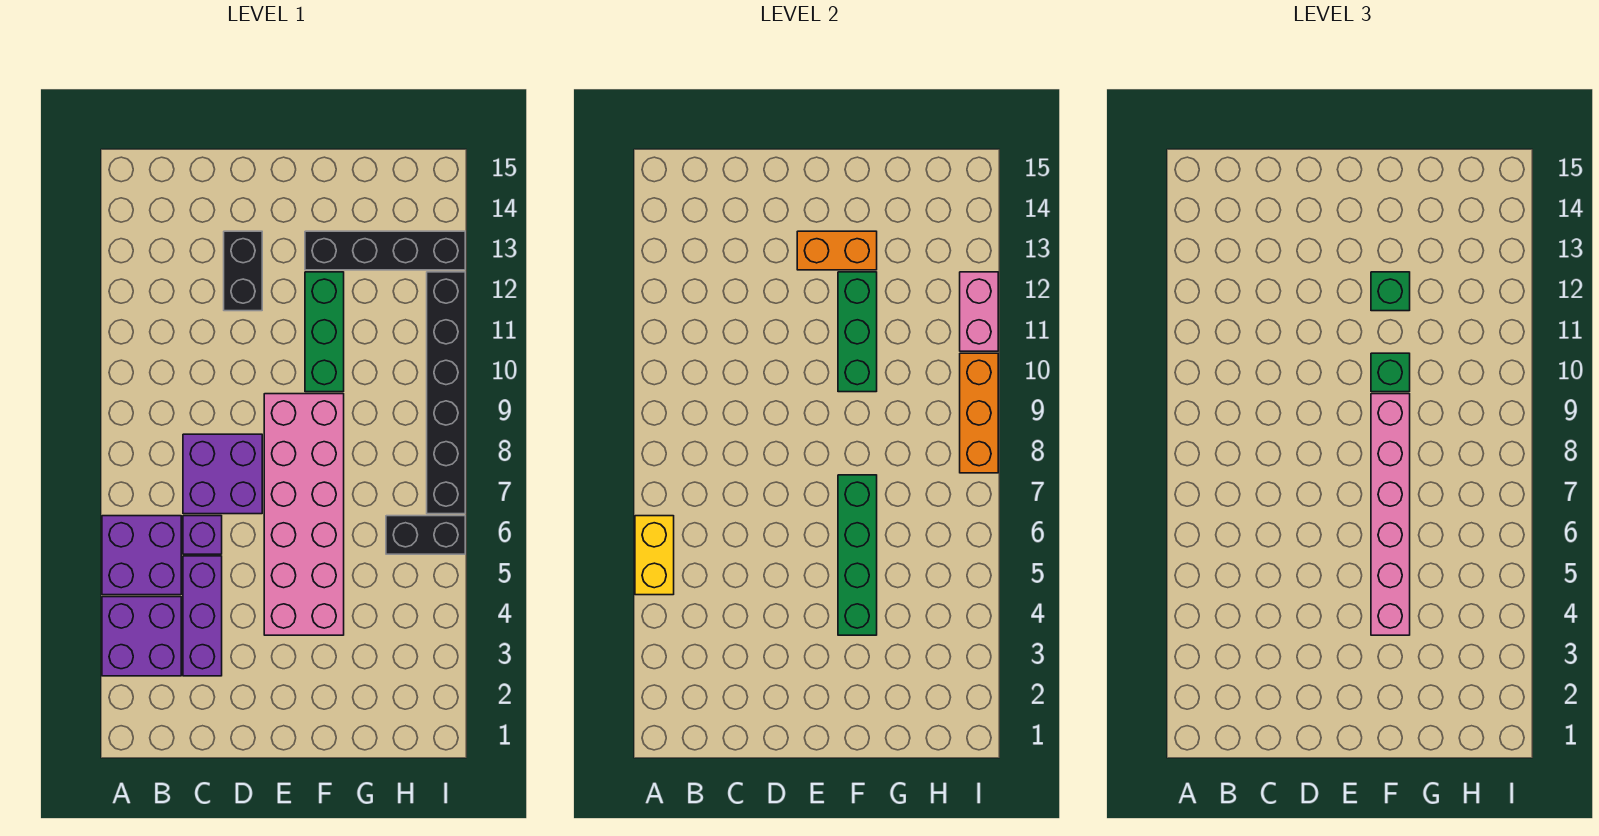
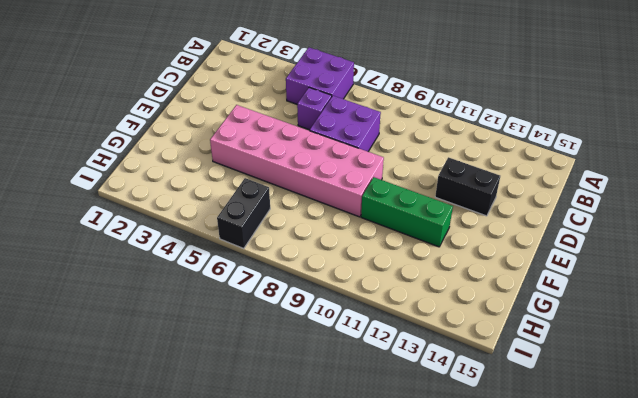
none -> purple 2x2 brick [102,597,181,676]
none -> purple 1x3 brick [183,556,222,676]
none -> black 1x4 brick [305,231,465,270]

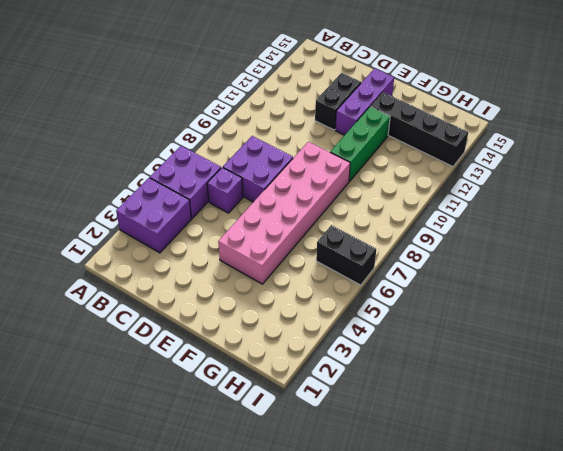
purple 1x3 brick [335,68,394,135] -> purple 1x3 brick moved to [183,556,222,676]
none -> black 1x6 brick [427,272,465,514]
none -> yellow 1x2 brick [635,516,674,595]
none -> orange 1x2 brick [797,231,877,270]

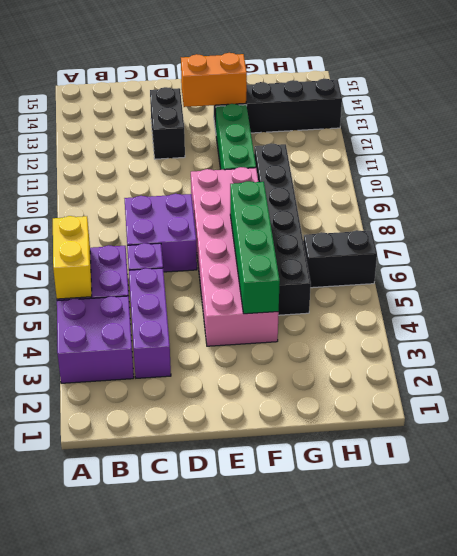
black 1x6 brick [254,143,311,315] -> black 1x6 brick moved to [427,272,465,514]
none -> green 1x3 brick [838,272,877,392]
none -> orange 1x3 brick [960,353,998,473]
none -> pink 1x2 brick [960,272,998,351]

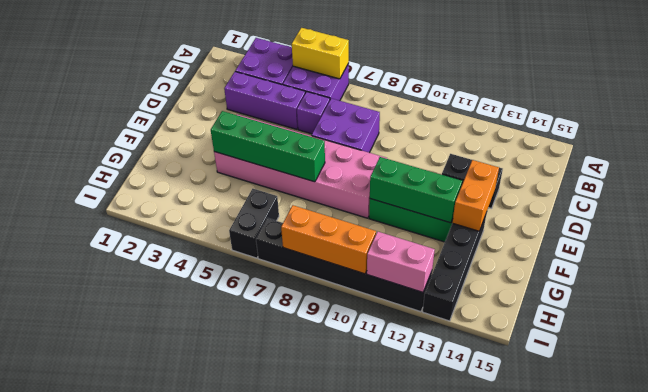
none -> pink 1x6 brick [1371,394,1410,635]
none -> green 1x1 brick [1371,353,1410,392]
none -> green 1x1 brick [1371,272,1410,311]

